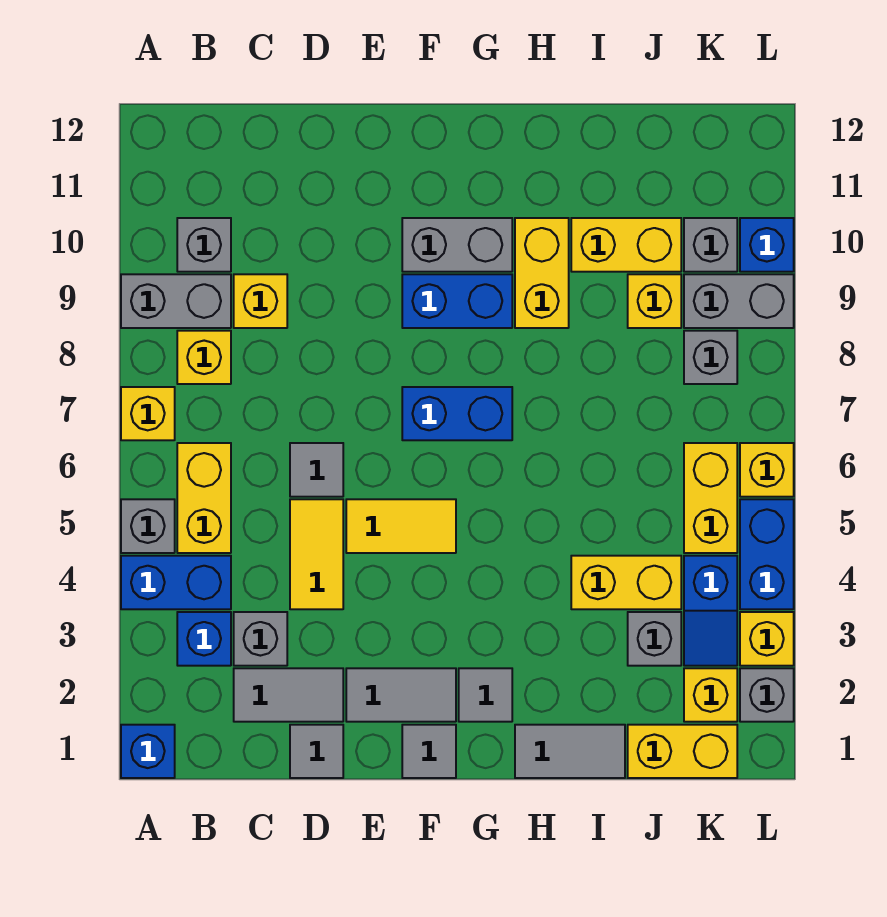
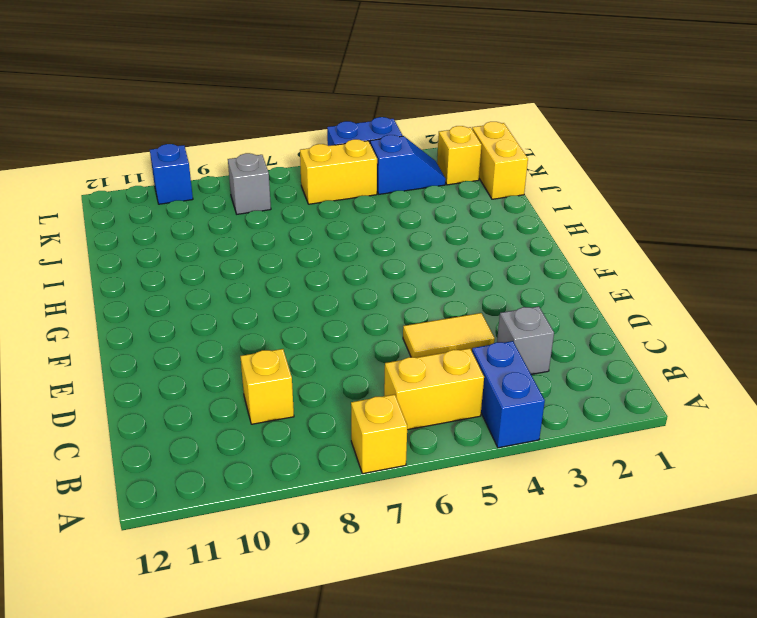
none -> blue 1x1 brick [121,725,175,778]
none -> grey 1x1 brick [121,499,175,553]
none -> grey 1x2 brick [121,274,231,328]
none -> blue 1x1 brick [177,612,231,666]

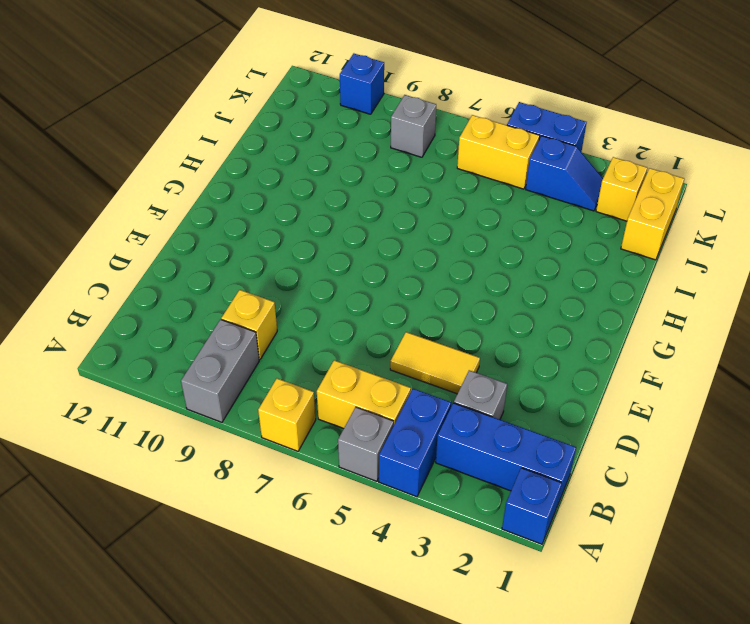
blue 1x3 brick [436,403,576,506] -> blue 1x1 brick [177,612,231,666]
none -> yellow 1x1 brick [177,331,231,384]
none -> grey 1x1 brick [177,218,231,272]
none -> grey 1x2 tile [234,668,343,722]
none -> grey 1x1 tile [290,725,343,778]

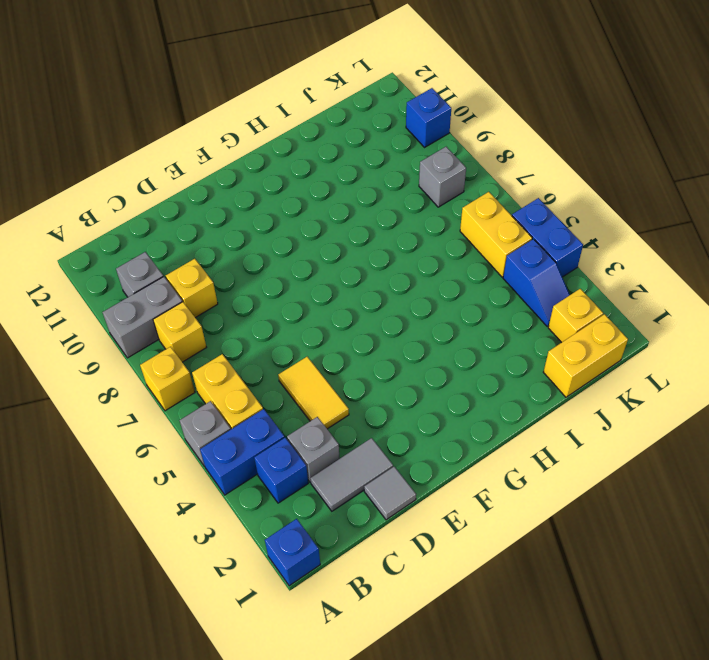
none -> grey 1x1 tile [290,443,343,497]
none -> grey 1x2 tile [346,668,456,722]
none -> yellow 1x2 tile [346,499,456,553]
none -> grey 1x1 tile [402,725,456,778]

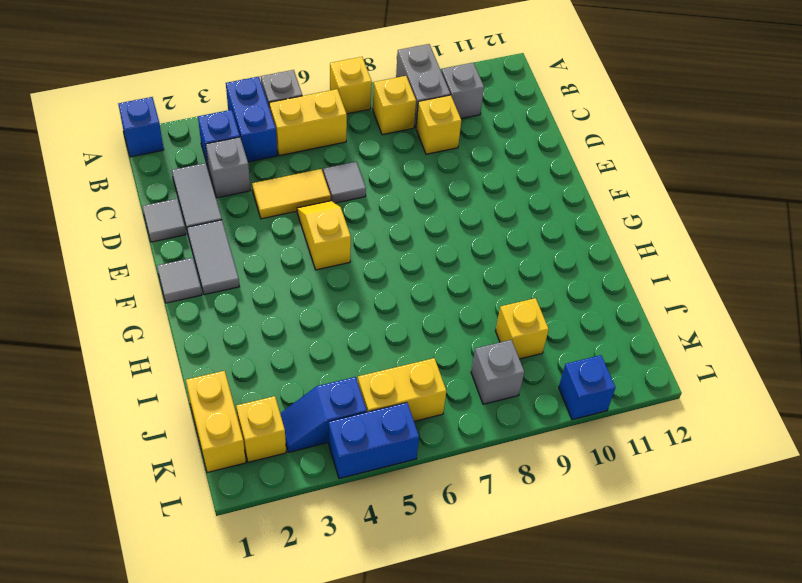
yellow 1x2 slope [297,201,351,270] -> yellow 1x2 tile [346,499,456,553]
none -> blue 1x2 brick [402,387,512,440]
none -> blue 1x2 brick [402,274,512,328]
none -> grey 1x2 brick [402,218,512,272]
none -> grey 1x1 tile [459,668,512,722]

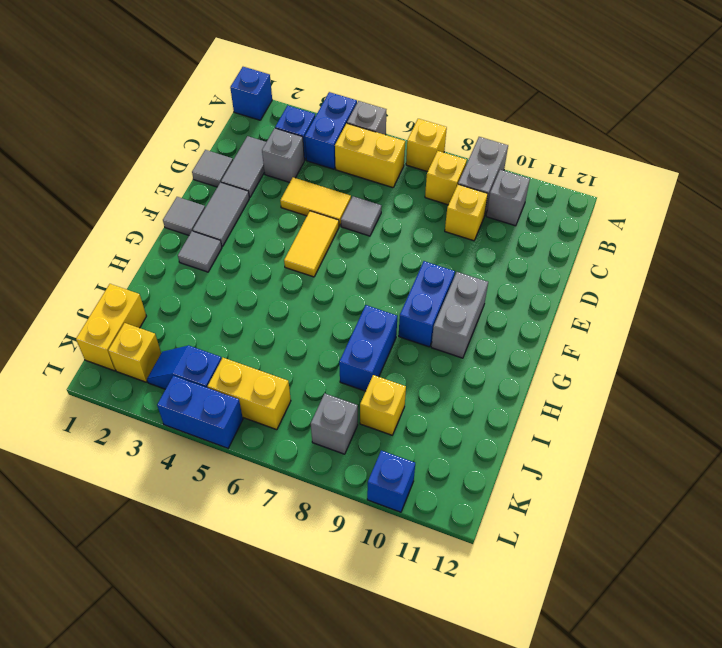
blue 1x2 brick [339,305,397,391] -> blue 1x2 brick moved to [402,387,512,440]
none -> grey 1x2 tile [515,725,625,778]
none -> yellow 1x2 brick [515,218,569,328]
none -> yellow 1x2 brick [571,556,681,609]
none -> yellow 1x2 brick [571,218,681,272]

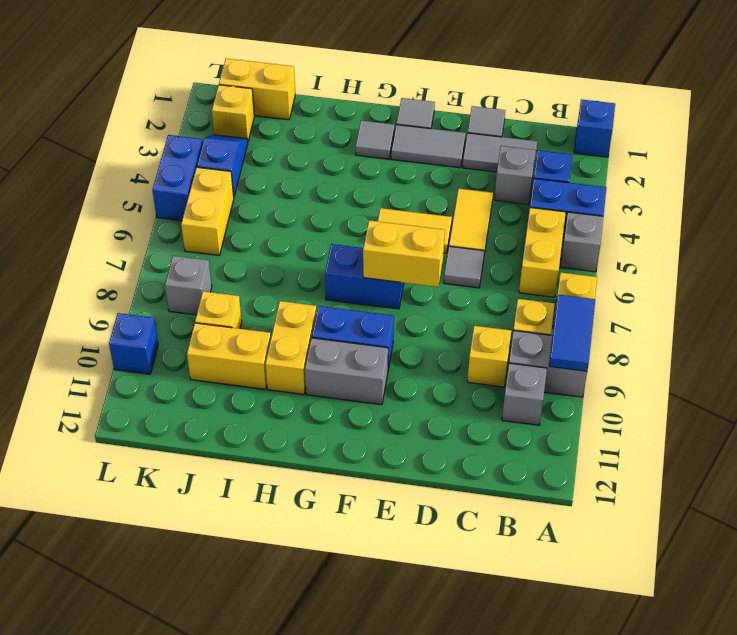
blue 1x2 tile [549,295,595,371] -> none
yellow 1x2 brick [363,220,445,287] -> yellow 1x2 brick moved to [571,556,681,609]
none -> grey 1x2 tile [515,725,625,778]
none -> grey 1x1 brick [628,612,681,666]
none -> grey 1x2 brick [684,274,794,328]
none -> grey 1x1 brick [684,218,737,272]

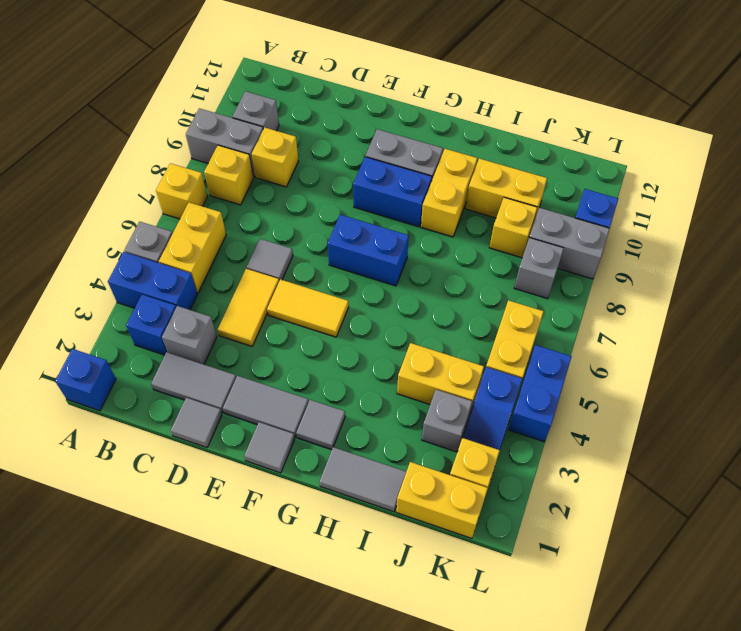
none -> grey 1x1 brick [684,218,737,272]
none -> grey 1x1 brick [740,668,794,722]
none -> yellow 1x1 brick [740,612,794,666]
none -> yellow 1x1 brick [740,443,794,497]

